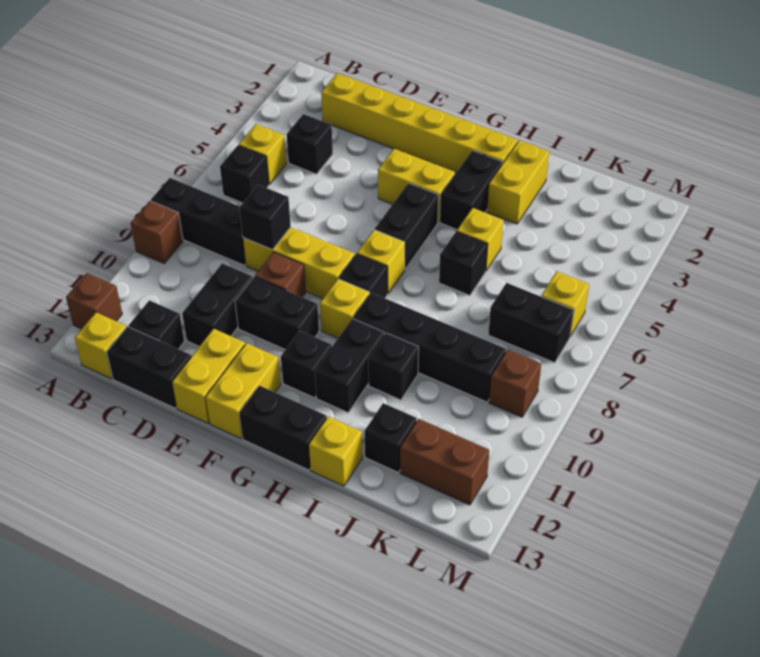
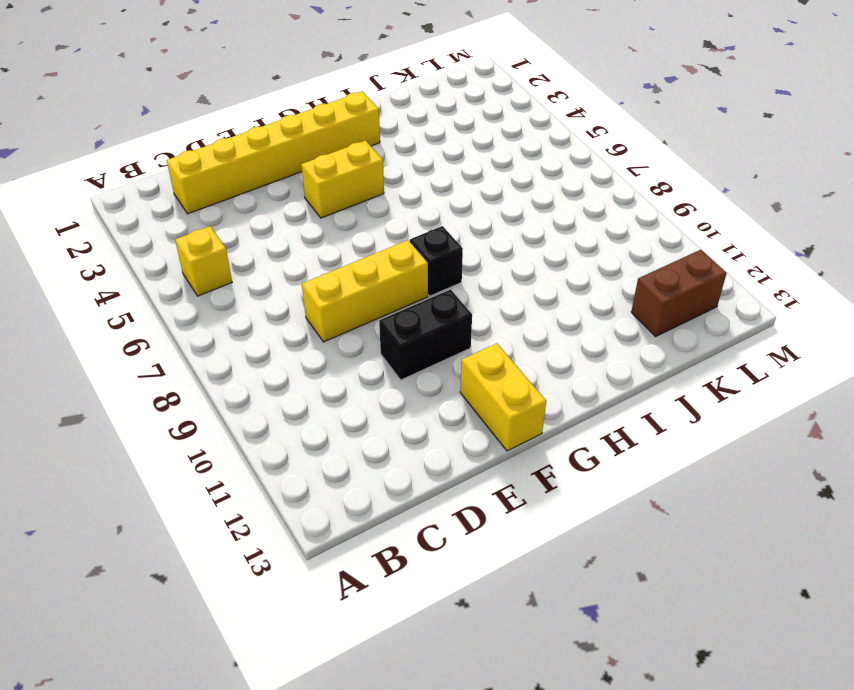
none -> black 1x3 brick [151,178,246,265]
none -> brown 1x1 brick [131,201,183,263]
none -> brown 1x1 brick [66,273,122,329]
none -> black 1x1 brick [220,145,269,203]

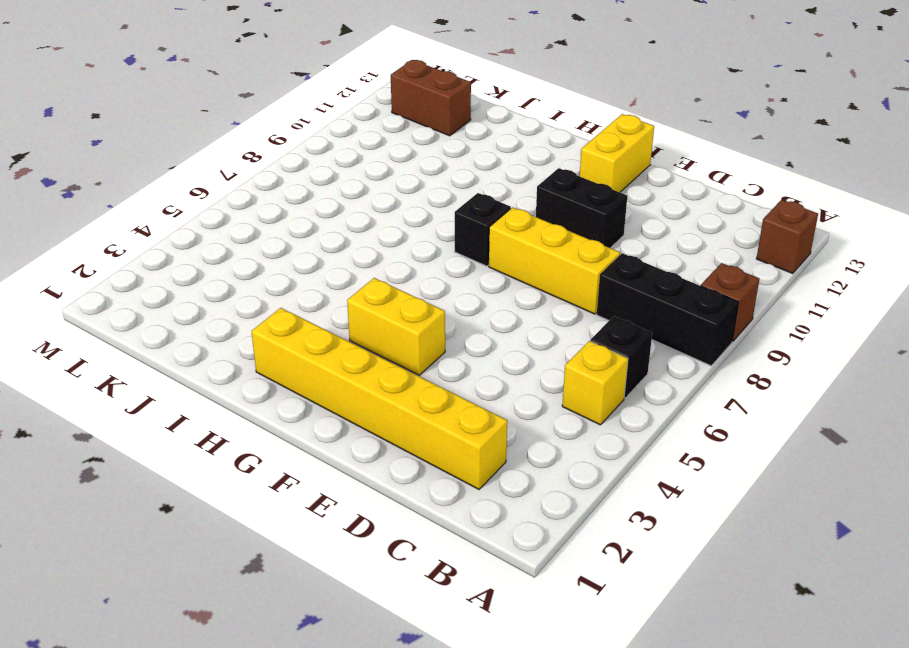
none -> yellow 1x1 brick [75,312,126,379]
none -> black 1x1 brick [287,114,333,174]
none -> black 1x1 brick [129,300,184,349]
none -> black 1x2 brick [107,327,191,408]

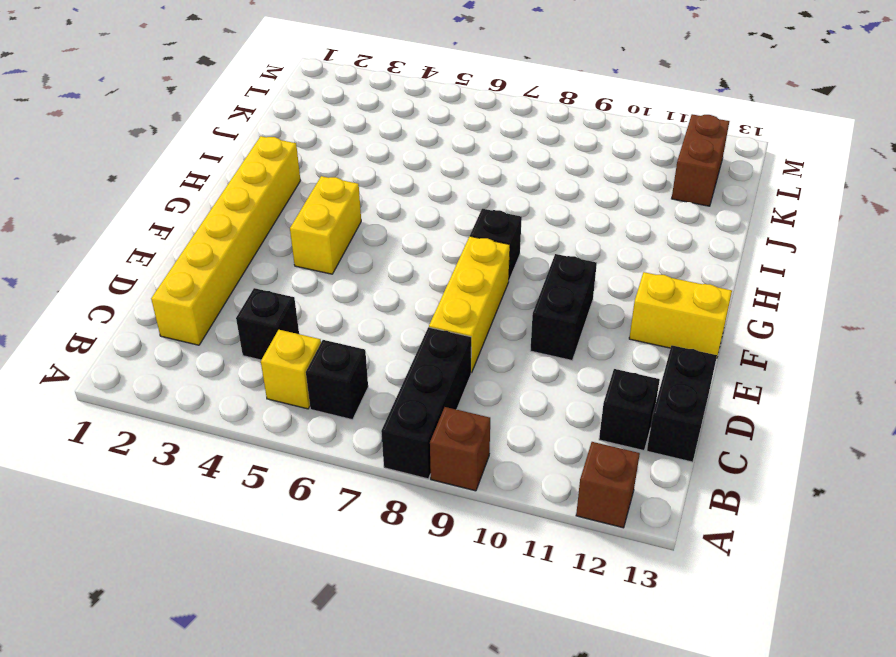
none -> yellow 1x1 brick [75,312,126,379]
none -> black 1x2 brick [182,263,253,346]
none -> brown 1x1 brick [255,252,306,297]
none -> yellow 1x2 brick [172,329,245,423]

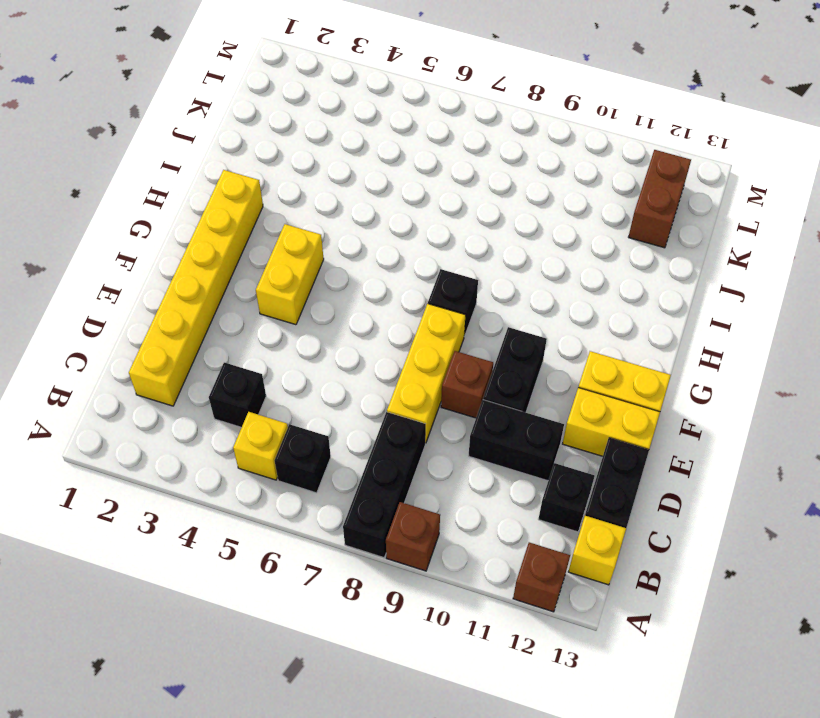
none -> black 1x2 brick [375,183,439,269]
none -> yellow 1x1 brick [357,230,405,293]
none -> yellow 1x1 brick [320,279,369,338]
none -> black 1x1 brick [281,331,332,398]

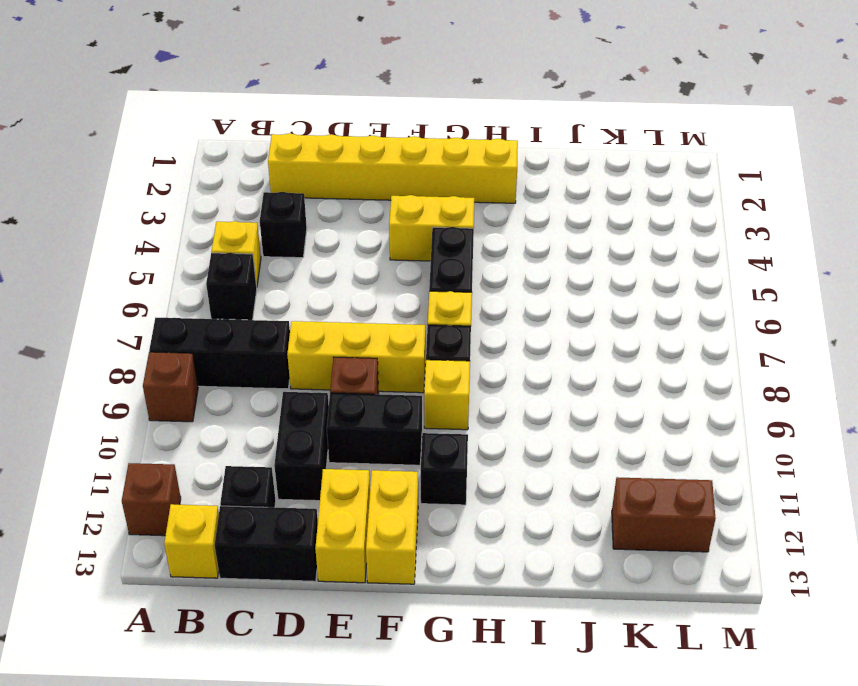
none -> black 1x2 brick [239,386,327,470]
none -> black 1x2 brick [440,150,502,230]
none -> black 1x4 brick [353,293,506,402]
none -> black 1x2 brick [315,319,384,413]

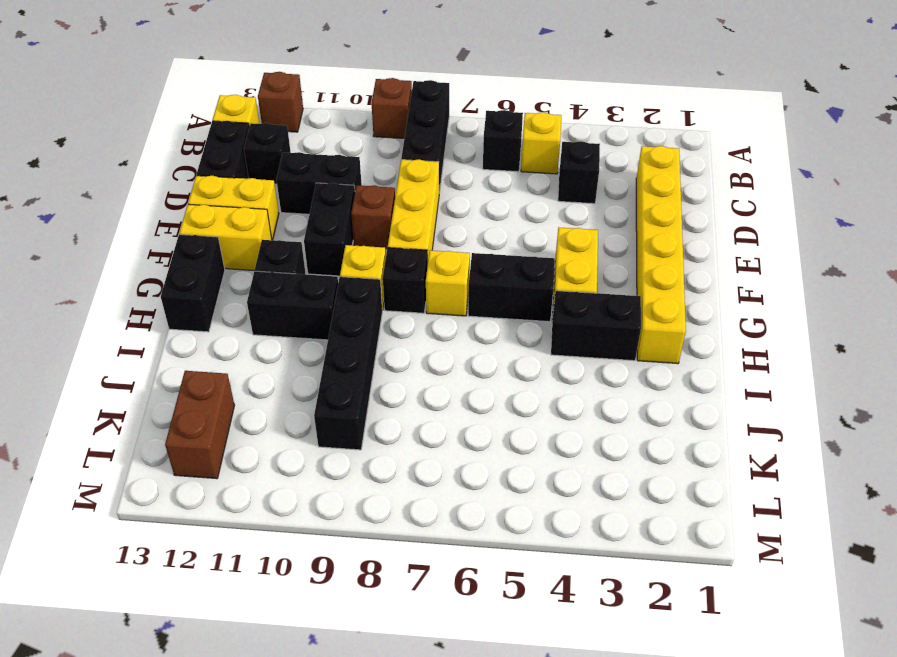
none -> yellow 1x2 brick [487,140,549,224]
none -> yellow 1x1 brick [457,208,504,271]
none -> black 1x1 brick [439,231,487,296]
none -> black 1x1 brick [368,333,419,400]

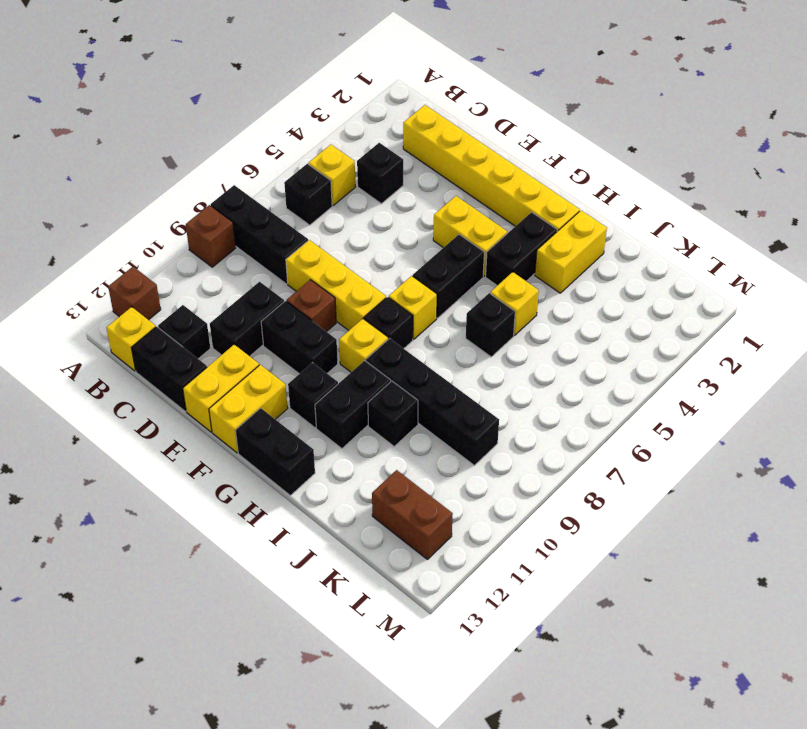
none -> yellow 1x1 brick [309,416,363,486]
none -> black 1x1 brick [365,403,417,472]
none -> black 1x2 brick [488,283,574,363]
none -> yellow 1x1 brick [541,271,589,336]

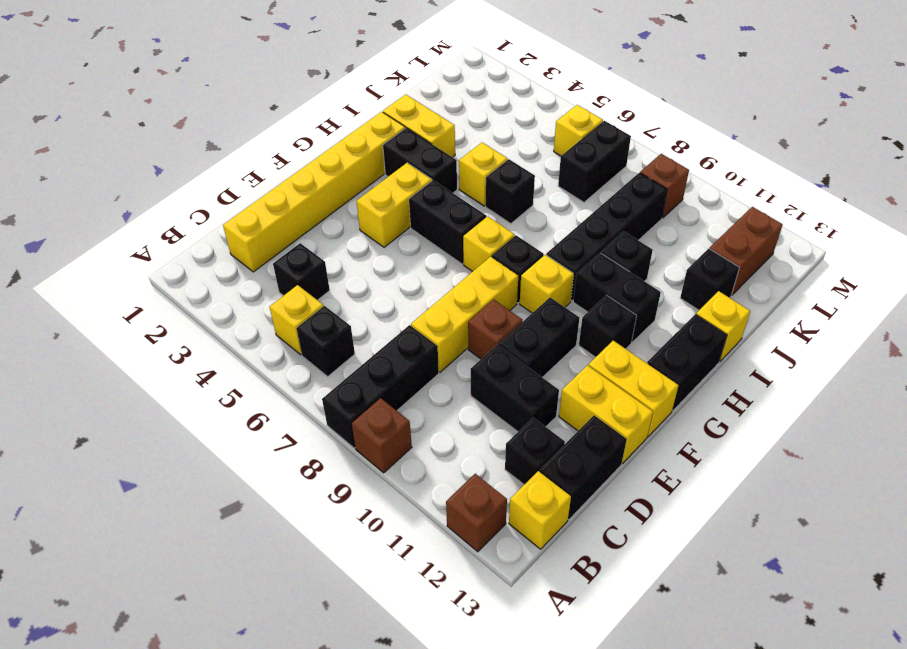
none -> black 1x1 brick [239,185,291,250]

